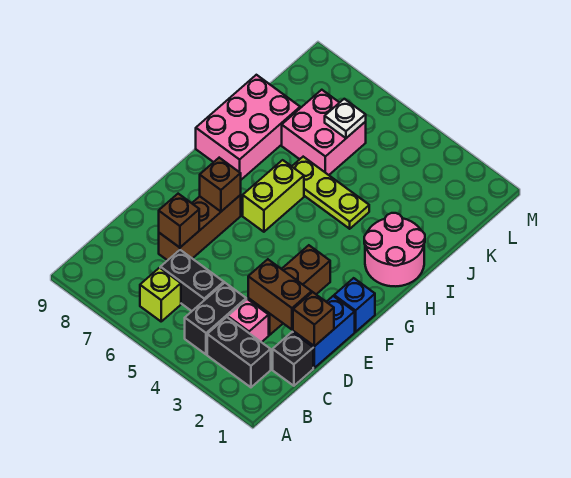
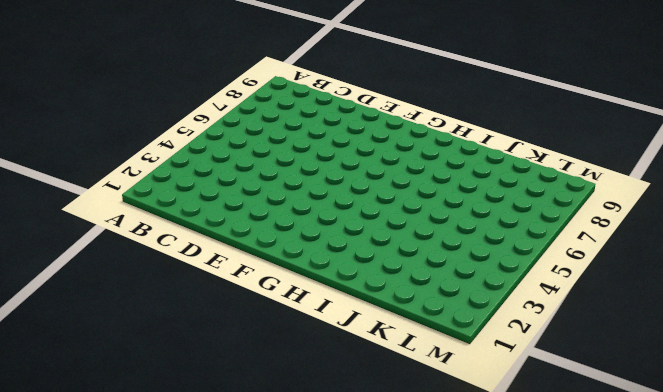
none -> black 1x2 brick [207,317,271,387]
none -> black 1x2 brick [185,283,246,354]
none -> lime 1x1 brick [140,268,181,321]

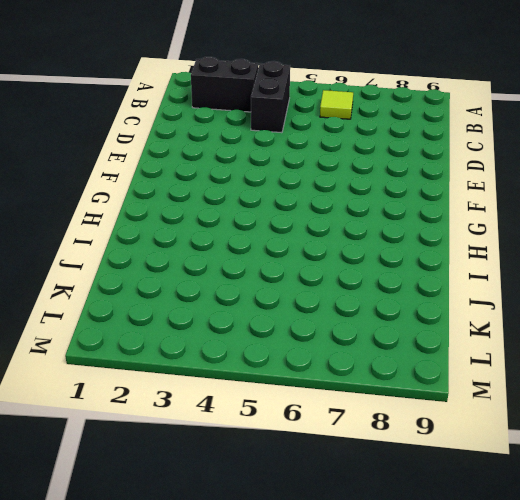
lime 1x1 tile [320,90,353,119] -> lime 1x1 brick [140,268,181,321]
none -> black 1x1 brick [273,332,313,386]
none -> pink 1x1 brick [228,299,269,342]
none -> black 1x2 brick [160,250,224,311]

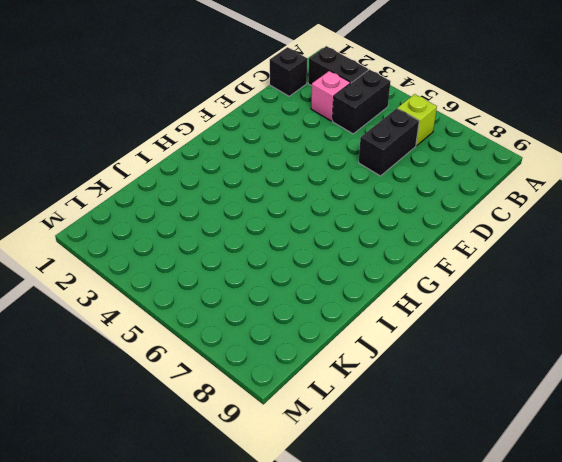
black 1x2 brick [359,108,419,176] -> black 1x2 brick turned to [160,250,224,311]
none -> blue 1x2 brick [293,296,355,368]
none -> brown 1x3 brick [248,245,330,335]
none -> brown 1x3 brick [159,195,241,260]

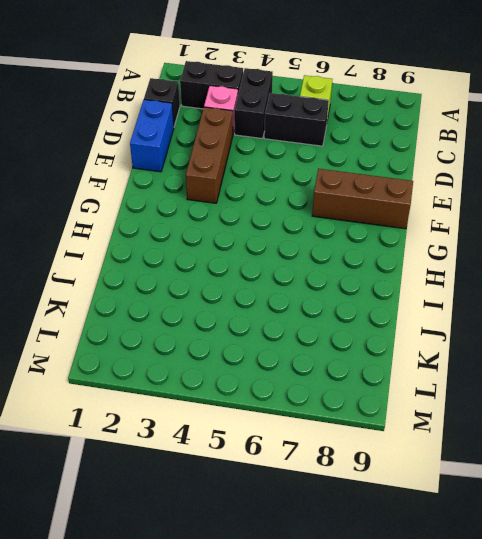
brown 1x3 brick [312,169,413,229] -> brown 1x3 brick turned to [159,195,241,260]
none -> blue 1x1 brick [334,278,375,332]
none -> lime 1x2 brick [243,160,304,232]
none -> pink 2x2 round brick [364,213,425,286]

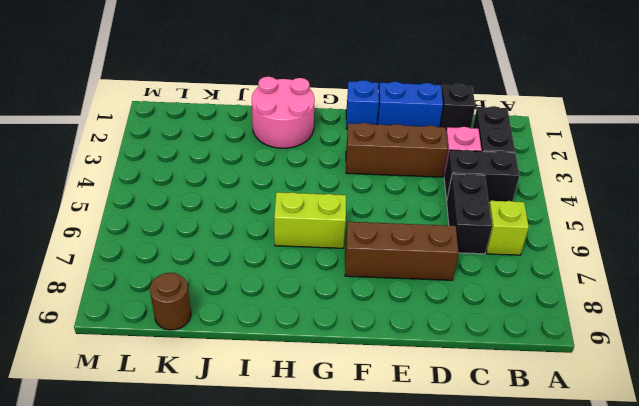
brown 1x1 round brick [150,273,191,330] -> none
none -> pink 2x3 brick [196,75,300,180]
none -> lime 1x3 plate [292,157,369,229]
none -> pink 2x2 brick [282,90,366,175]

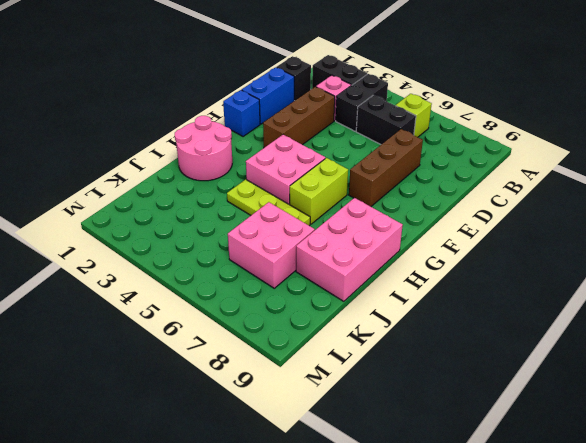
pink 2x2 brick [246,135,325,205] -> none
none -> brown 1x1 brick [293,292,334,346]
none -> brown 1x2 brick [248,259,312,329]
none -> brown 1x1 brick [159,194,199,247]

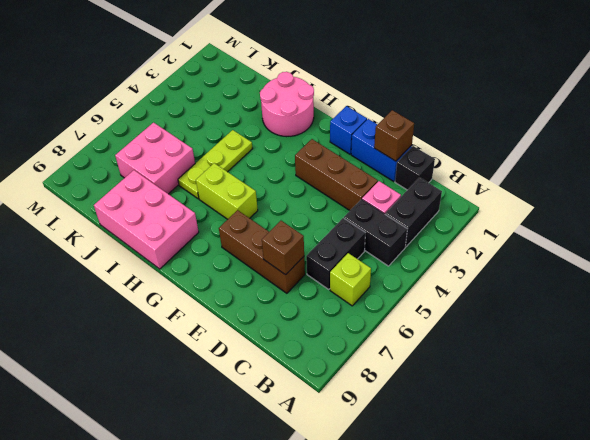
none -> brown 1x2 brick [248,259,312,329]
none -> brown 1x1 brick [200,158,241,211]
none -> white 1x1 plate [325,99,366,138]

